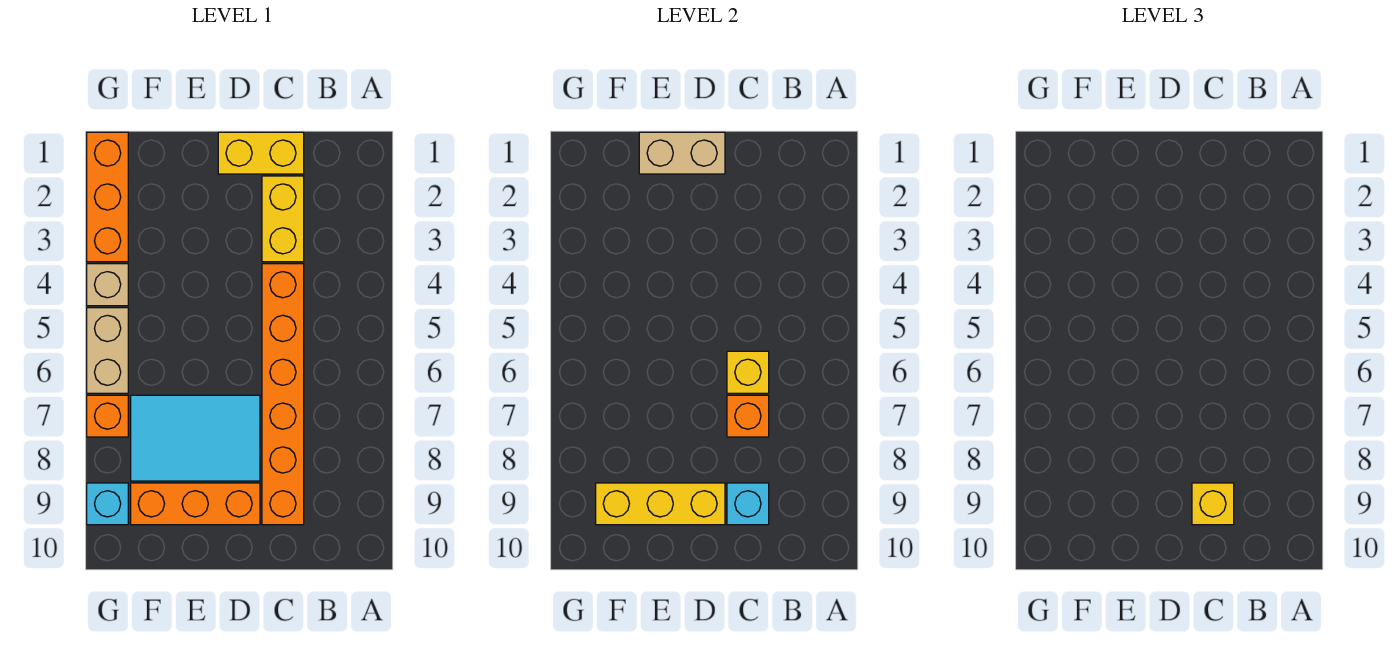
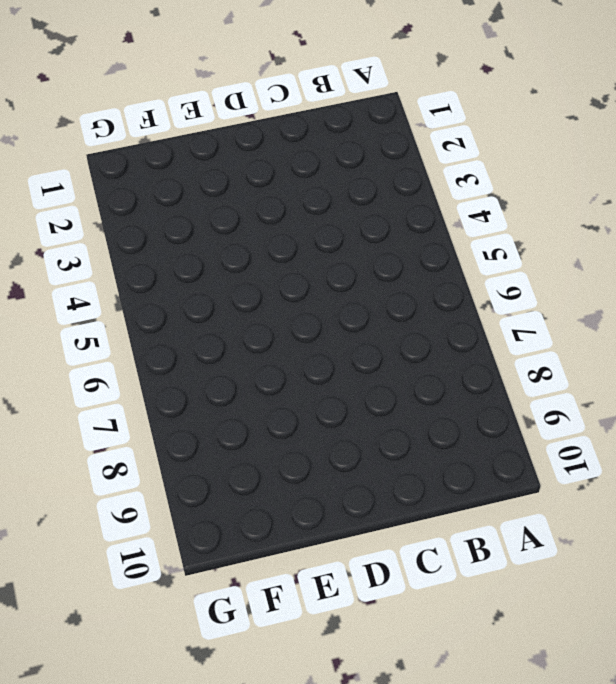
none -> yellow 1x2 brick [218,132,304,174]
none -> yellow 1x2 brick [262,176,304,262]
none -> orange 1x6 brick [262,264,304,525]

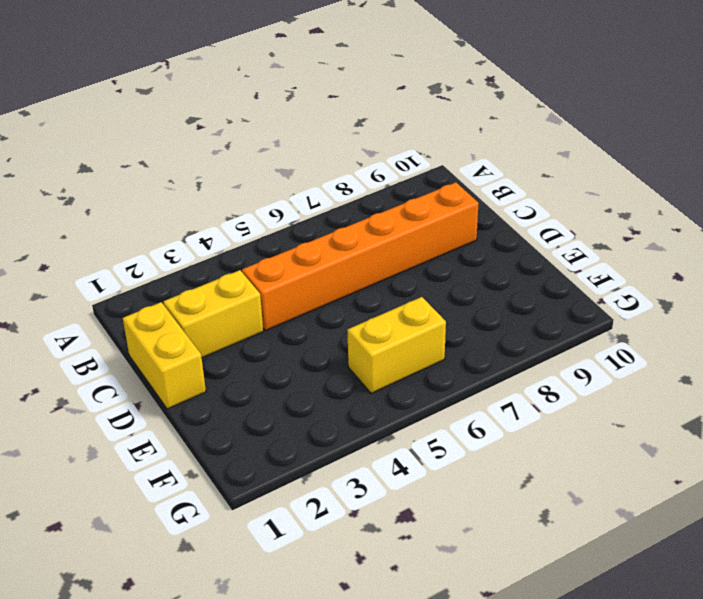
yellow 1x2 brick [347,297,446,393] -> none
none -> cyan 2x3 tile [131,395,260,481]
none -> orange 1x3 brick [131,483,260,525]
none -> orange 1x3 brick [87,132,128,262]

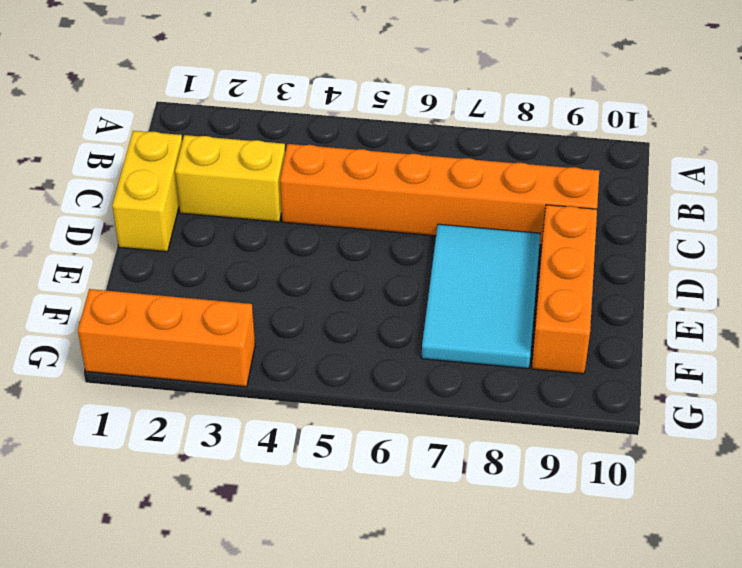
none -> tan 1x1 brick [87,264,128,306]
none -> tan 1x2 brick [87,308,128,393]
none -> orange 1x1 brick [87,395,128,437]

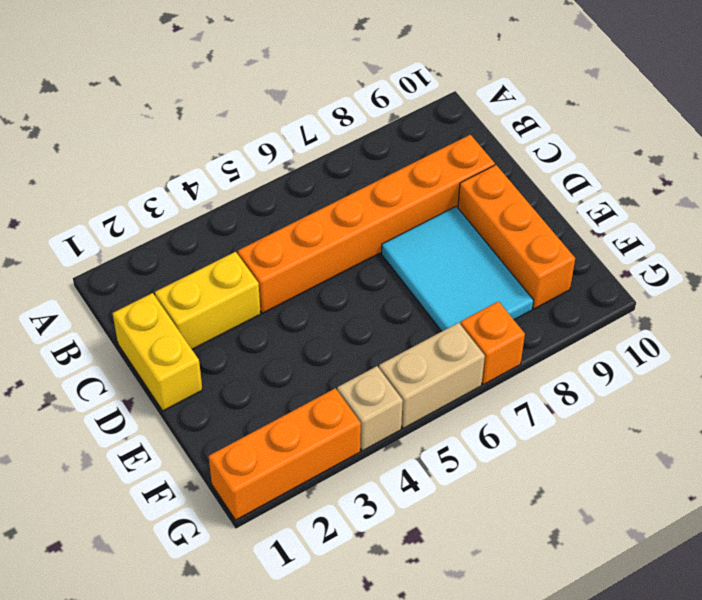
none -> cyan 1x1 brick [87,483,128,525]
none -> yellow 1x1 brick [727,351,769,393]
none -> orange 1x1 brick [727,395,769,437]

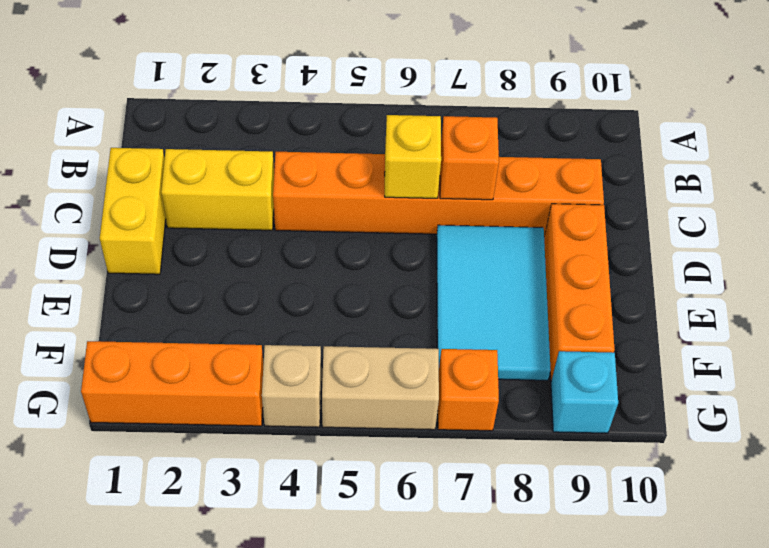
none -> cyan 1x1 brick [727,483,769,525]
none -> tan 1x2 brick [639,132,725,174]
none -> yellow 1x3 brick [596,483,725,525]

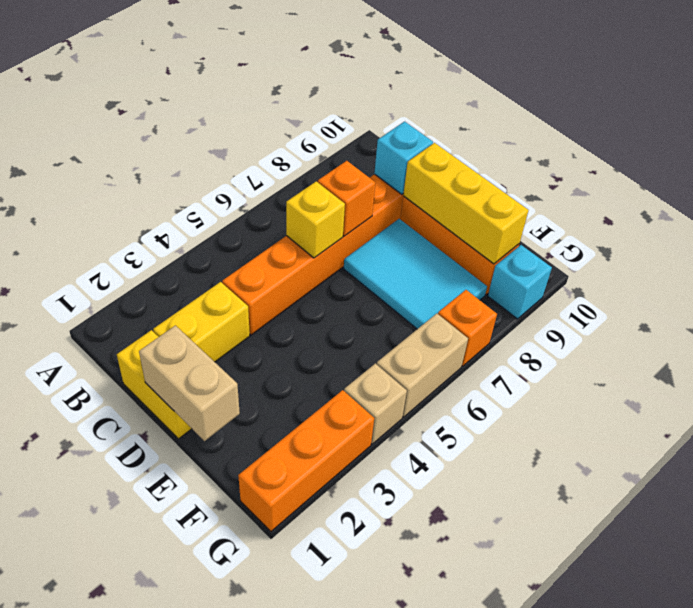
none -> yellow 1x1 brick [1192,483,1234,525]

